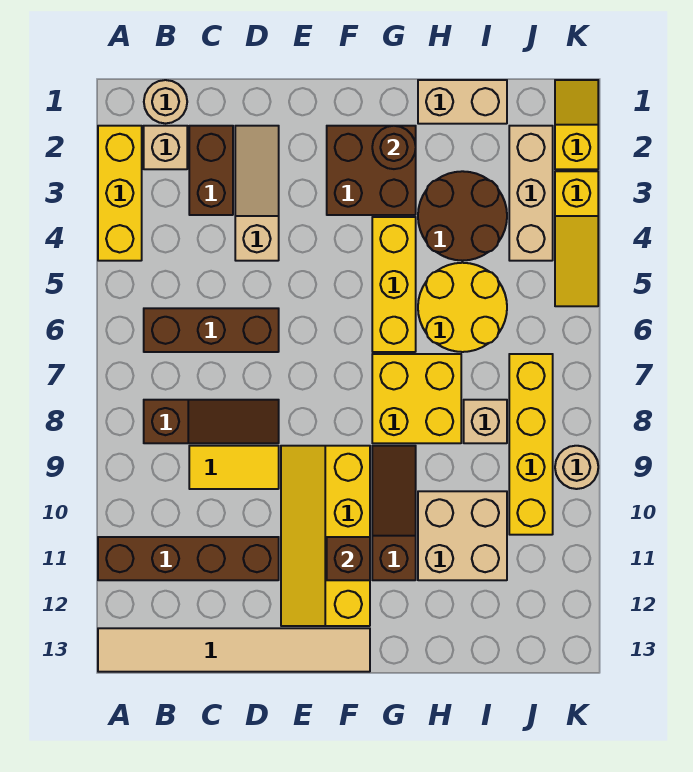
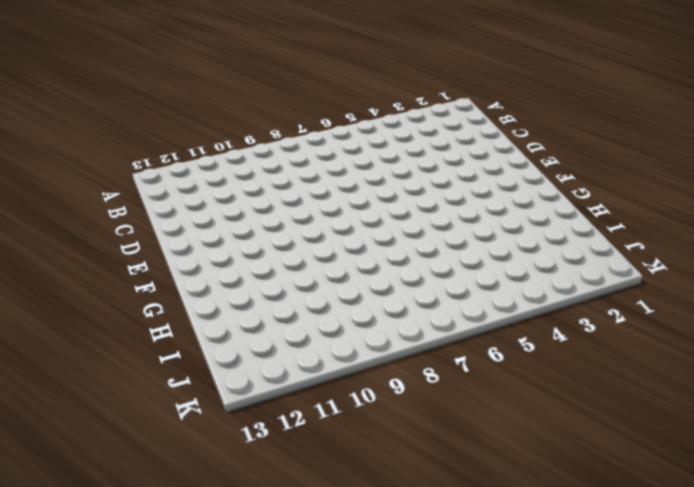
none -> yellow 1x3 brick [98,126,142,261]
none -> brown 1x4 brick [98,537,279,580]
none -> tan 1x6 tile [98,628,370,672]

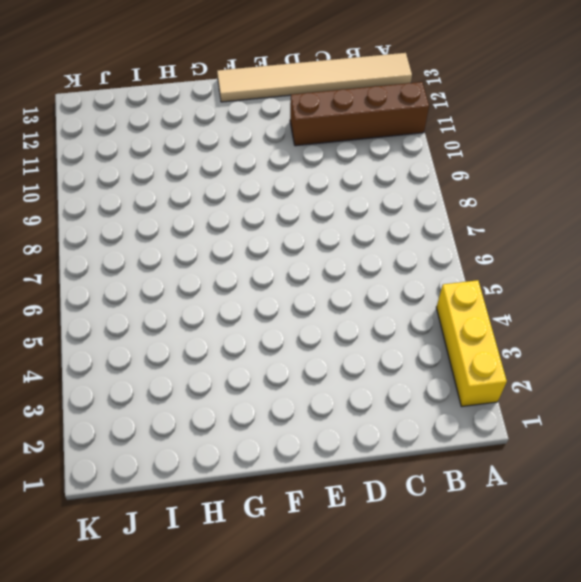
none -> tan 1x1 round brick [144,80,187,123]
none -> tan 1x1 brick [144,126,187,169]
none -> brown 1x3 brick [144,308,279,352]

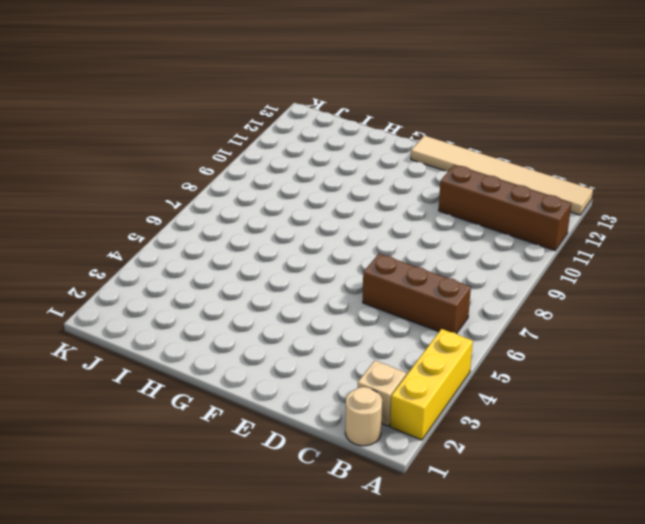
none -> brown 1x3 slope [144,400,279,443]
none -> brown 1x2 brick [189,126,233,215]
none -> yellow 1x2 tile [189,446,279,489]

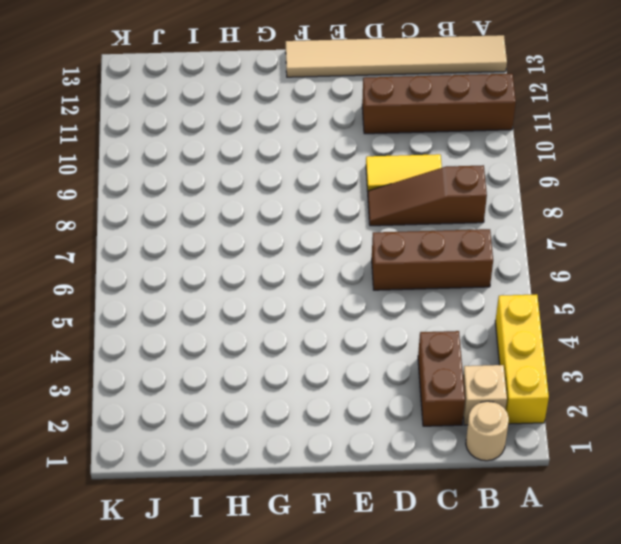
none -> tan 1x3 slope [235,126,279,261]
none -> yellow 2x4 slope [281,446,370,626]
none -> brown 2x2 brick [327,126,416,215]

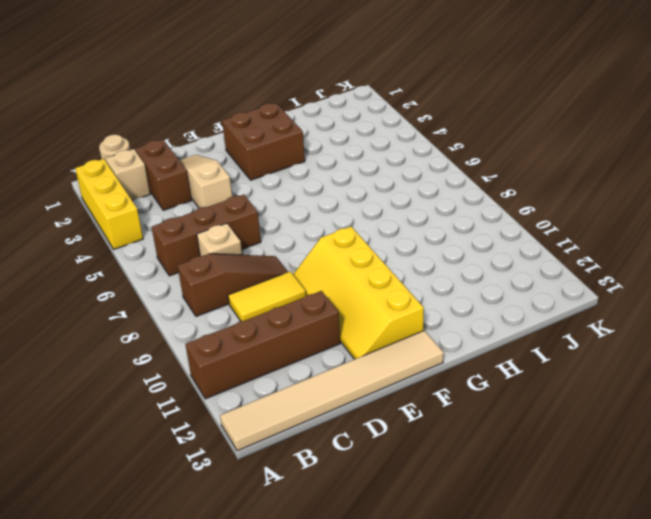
tan 1x1 brick [197,223,242,256] -> tan 1x1 brick moved to [464,400,507,443]
none -> yellow 1x3 brick [372,217,416,352]
none -> yellow 2x2 brick [372,354,461,443]
none -> brown 1x3 slope [372,446,416,580]

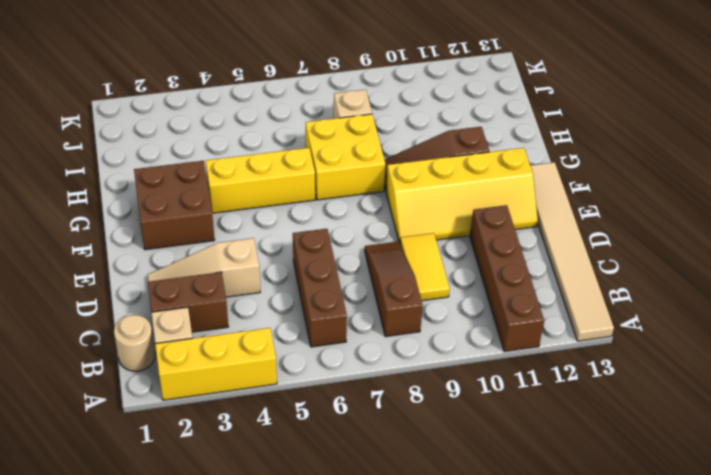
none -> tan 1x2 brick [418,80,507,124]
none -> brown 2x2 round brick [418,171,507,261]
none -> yellow 2x2 round brick [418,263,507,352]

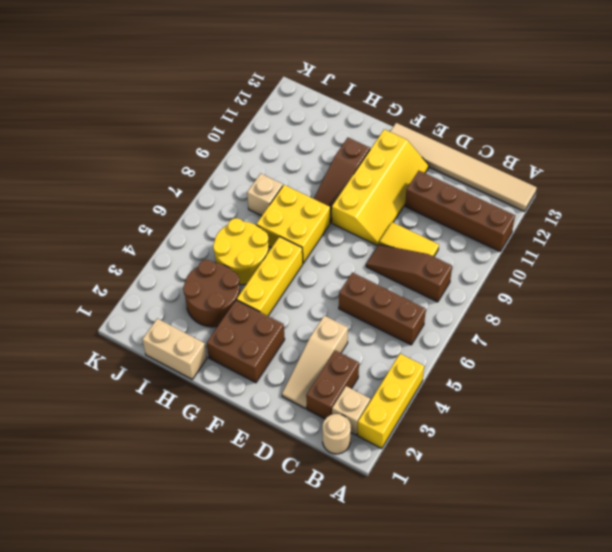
none -> tan 2x2 brick [418,491,507,580]
none -> tan 1x3 brick [509,126,553,261]
none -> yellow 1x4 brick [509,354,553,535]

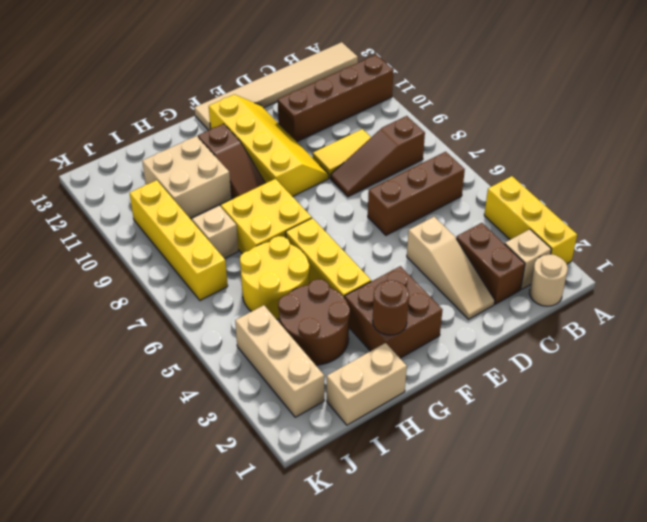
none -> yellow 1x2 slope [555,80,598,169]
none -> yellow 1x3 slope [555,171,598,306]
none -> tan 1x1 round brick [555,446,598,489]

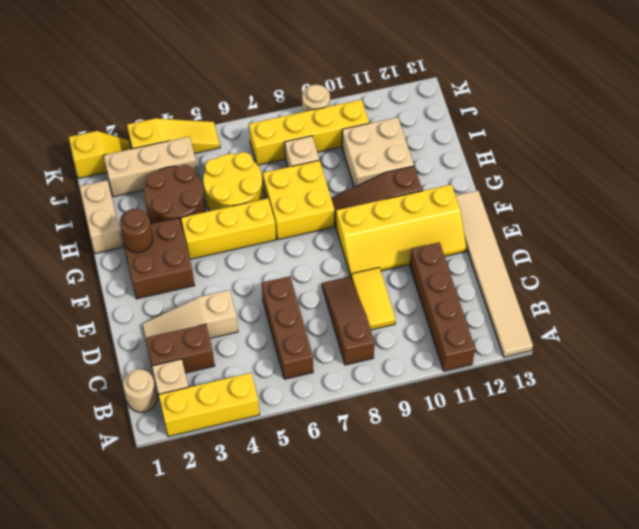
yellow 1x2 slope [69,131,130,179] -> yellow 1x2 slope turned to [555,80,598,169]
none -> brown 1x1 brick [327,537,370,580]

